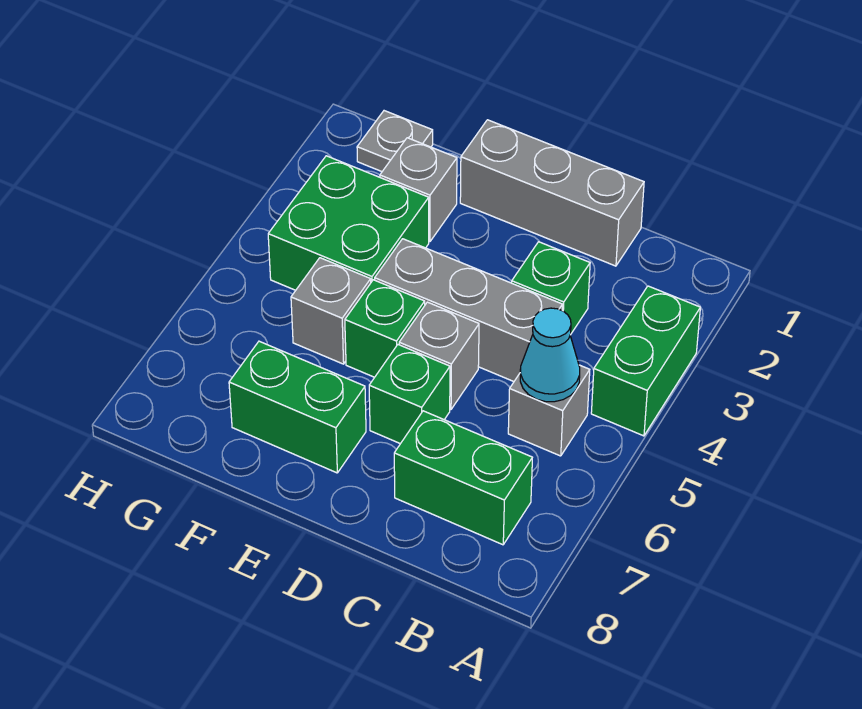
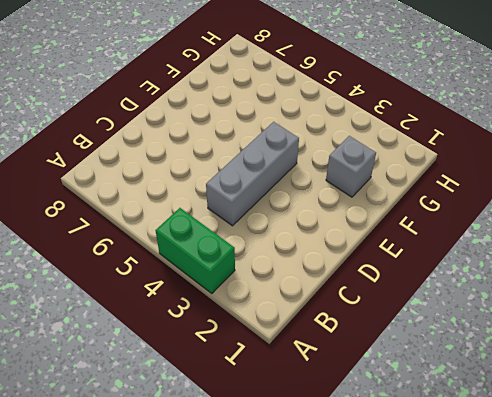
none -> grey 1x1 brick [508,365,590,456]
none -> green 1x2 brick [394,411,532,545]
none -> grey 1x3 brick [460,120,644,266]

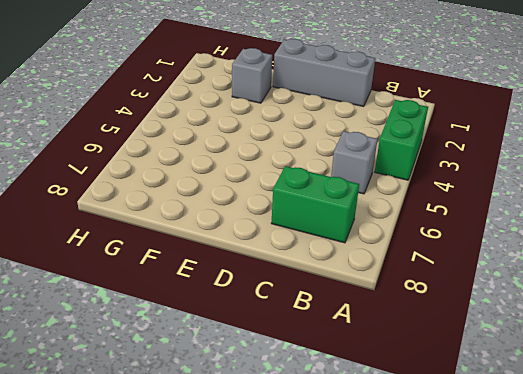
none -> green 1x1 brick [512,242,590,333]
none -> grey 1x3 brick [375,239,562,381]
none -> grey 1x1 brick [399,302,479,410]

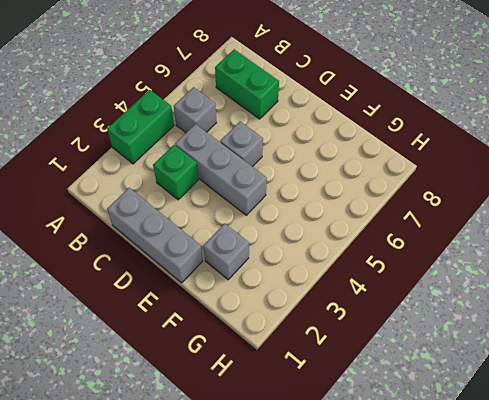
none -> green 1x1 brick [369,345,450,444]
none -> green 1x1 brick [345,280,425,377]
none -> green 1x2 brick [229,341,366,473]

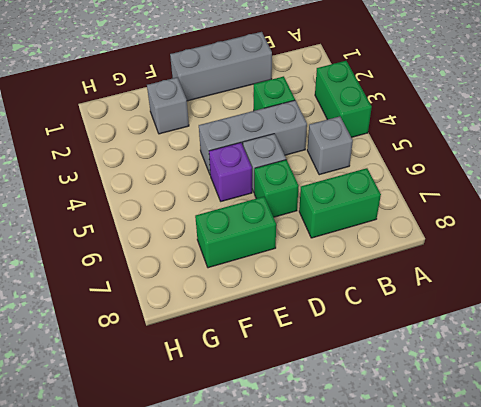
purple 1x1 brick [209,143,252,201] -> green 1x1 brick [345,280,425,377]
none -> green 2x2 brick [268,156,429,290]
none -> grey 1x1 brick [291,258,371,364]
none -> grey 1x1 plate [357,111,433,172]

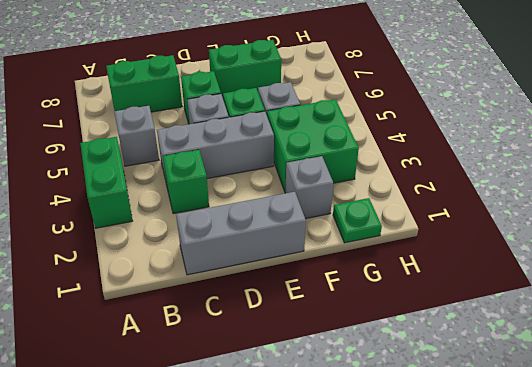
green 1x1 plate [333,198,382,243] -> grey 1x1 plate [357,111,433,172]
none -> cyan 1x1 cone [520,308,580,402]

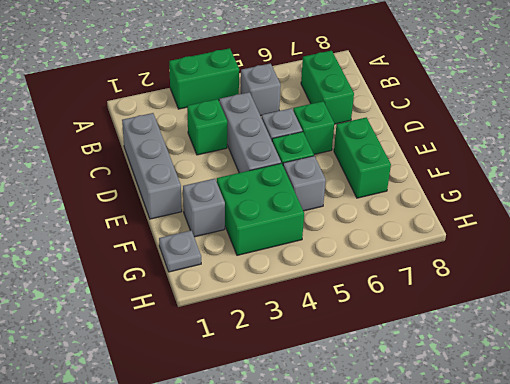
none -> cyan 1x1 cone [520,308,580,402]

